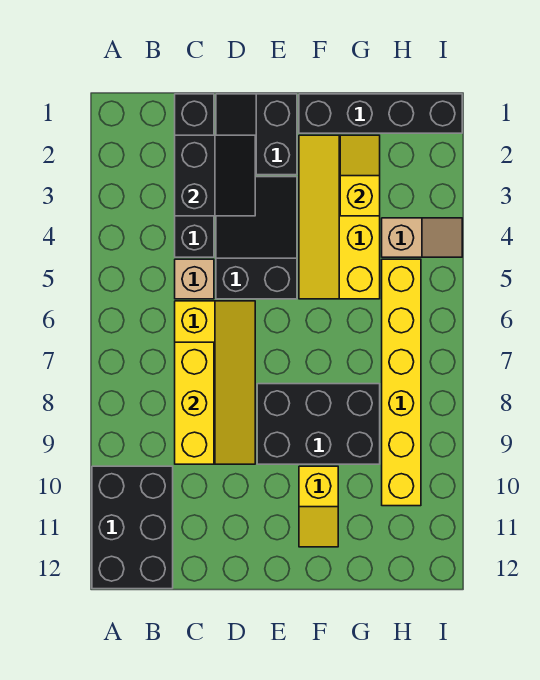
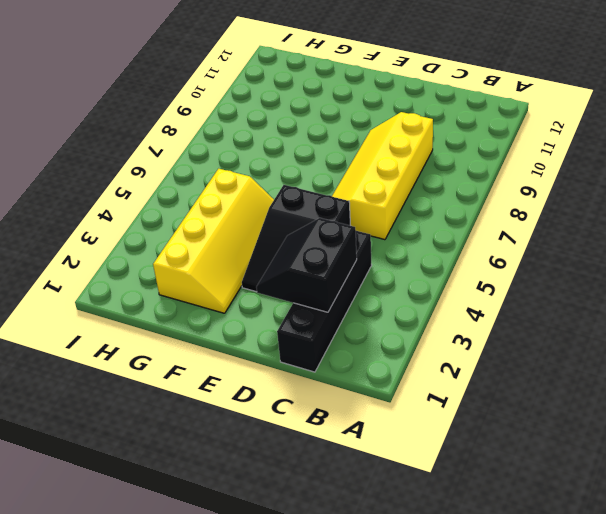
none -> black 2x3 brick [92,466,173,589]
none -> tan 1x1 brick [175,259,214,299]
none -> black 2x2 slope [216,94,297,175]

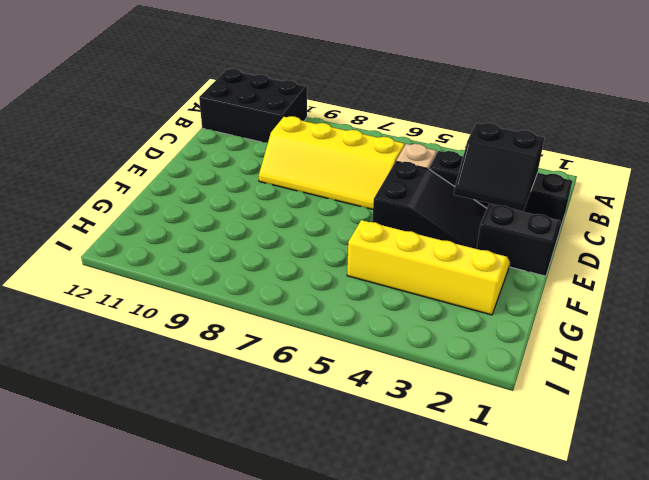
none -> black 2x3 brick [257,384,380,464]
none -> black 1x4 brick [299,94,462,133]
none -> yellow 1x2 slope [299,466,338,547]

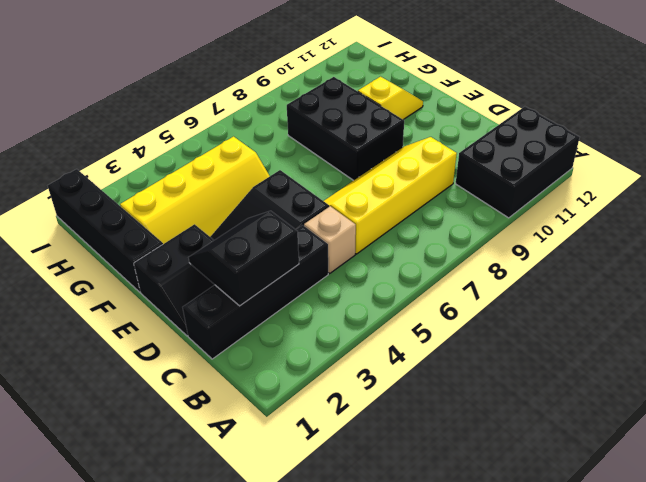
none -> tan 1x2 slope [382,218,462,257]
none -> yellow 1x6 brick [382,259,421,506]
none -> yellow 1x3 brick [175,342,214,464]

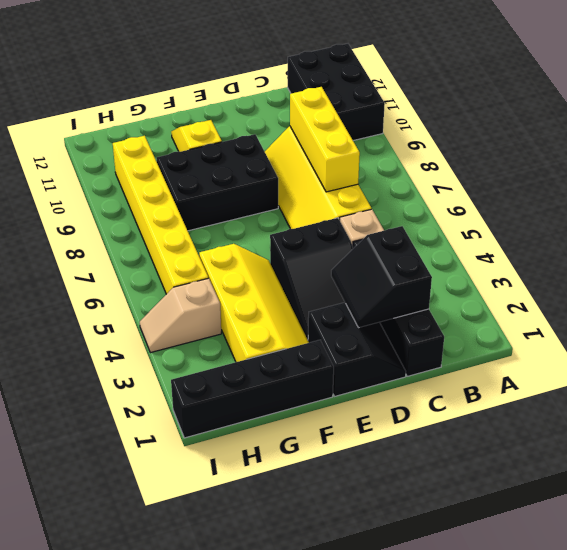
none -> yellow 1x2 slope [340,135,380,216]

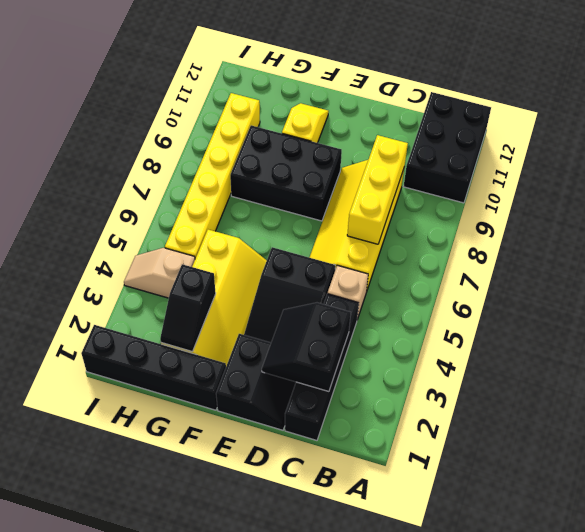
black 1x2 slope [160,264,216,352] -> yellow 1x2 slope [340,135,380,216]

